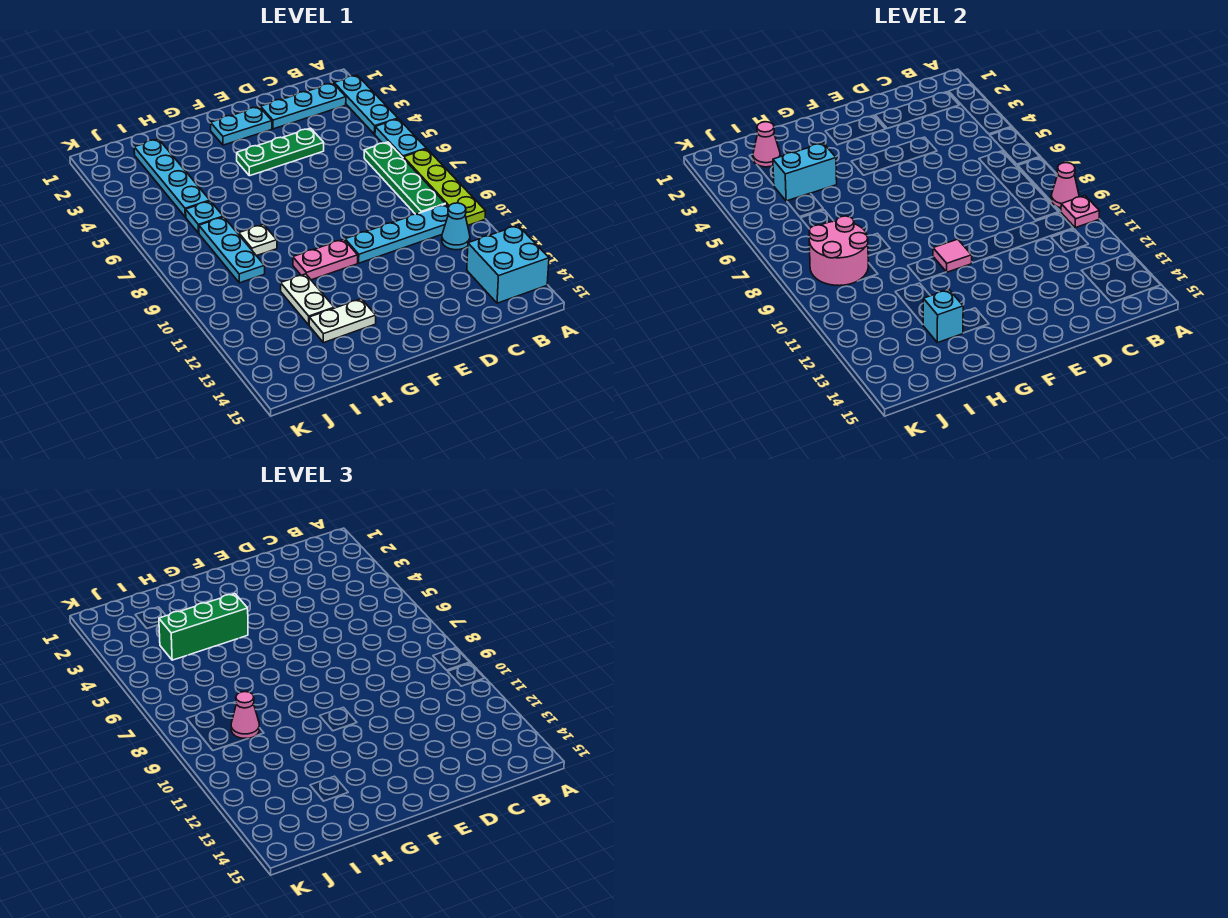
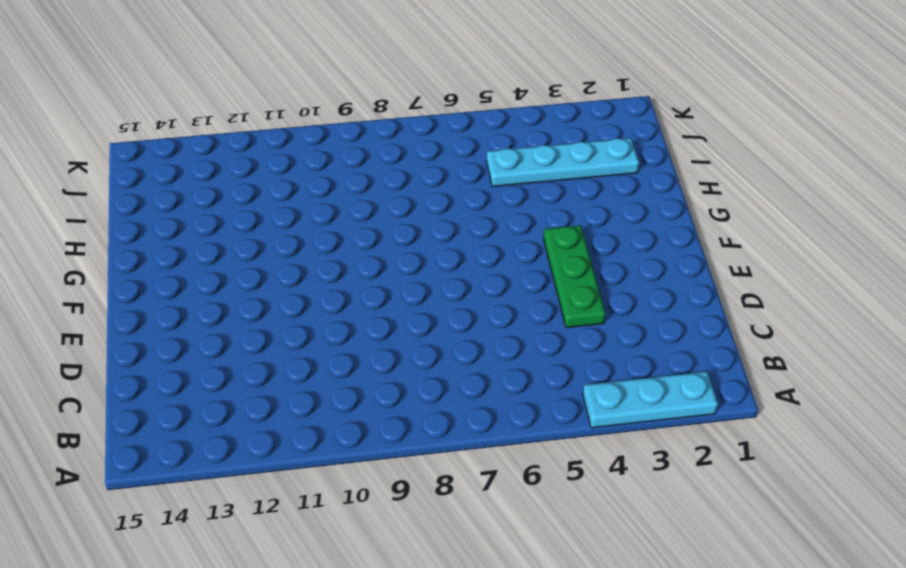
none -> cyan 1x2 plate [375,119,426,157]
none -> lime 1x4 plate [403,149,485,225]
none -> cyan 2x2 brick [467,225,549,303]

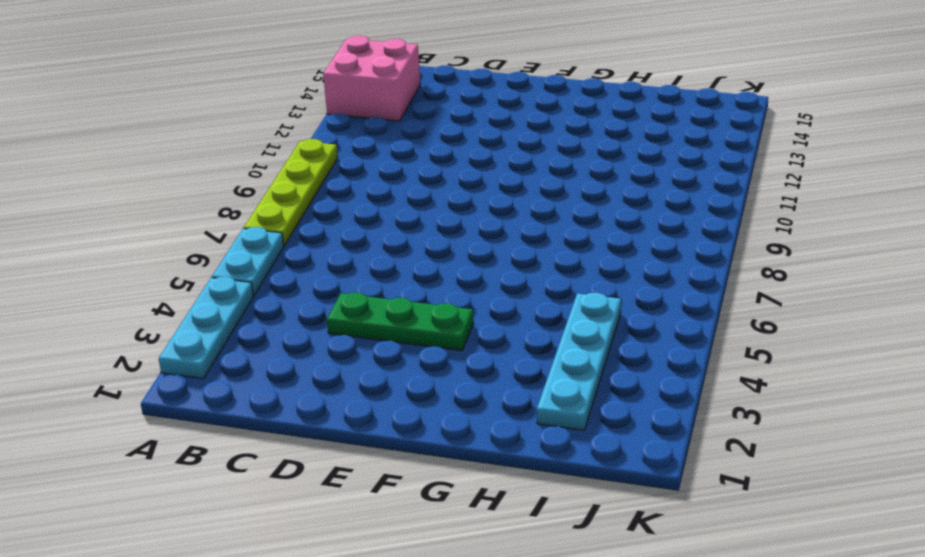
pink 2x2 brick [323,36,420,121] -> cyan 2x2 brick [467,225,549,303]
none -> cyan 1x3 plate [260,83,346,129]
none -> green 1x4 plate [364,142,445,214]
none -> cyan 1x4 plate [345,204,449,263]

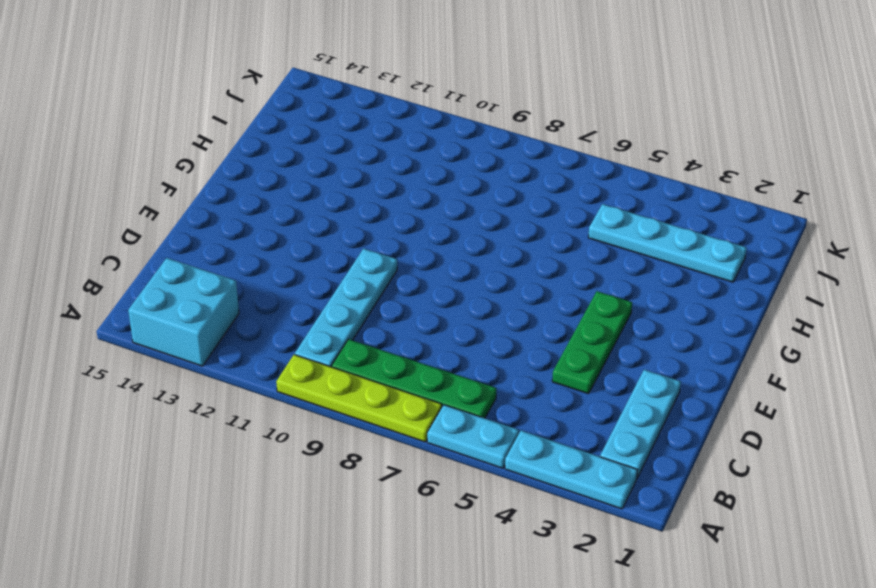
none -> cyan 1x1 cone [442,203,470,250]
none -> cyan 1x2 plate [211,107,272,145]
none -> pink 1x2 plate [293,239,358,280]

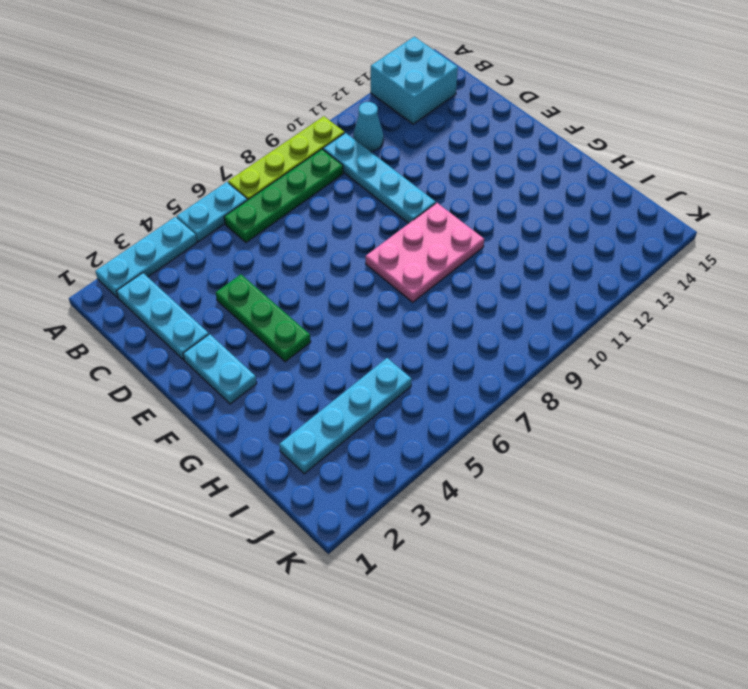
pink 2x3 plate [366,203,484,302] -> pink 1x2 plate [293,239,358,280]
none -> white 1x2 plate [309,299,376,343]
none -> white 1x1 plate [239,224,277,256]
none -> white 1x2 plate [281,274,334,325]

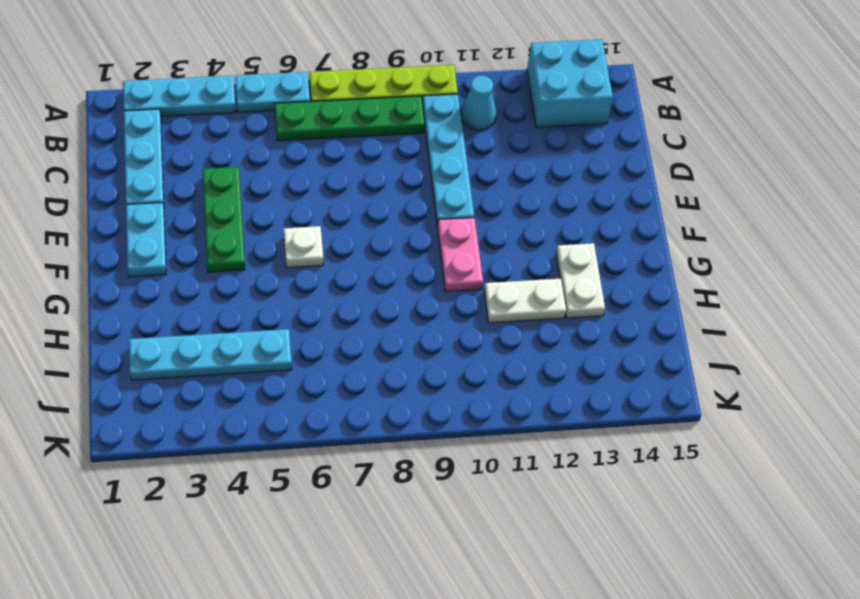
white 1x1 plate [284,226,323,268] -> white 1x1 plate moved to [239,224,277,256]
none -> cyan 1x1 plate [186,201,223,233]
none -> cyan 1x3 plate [199,217,265,283]
none -> pink 1x1 cone [1051,163,1079,208]

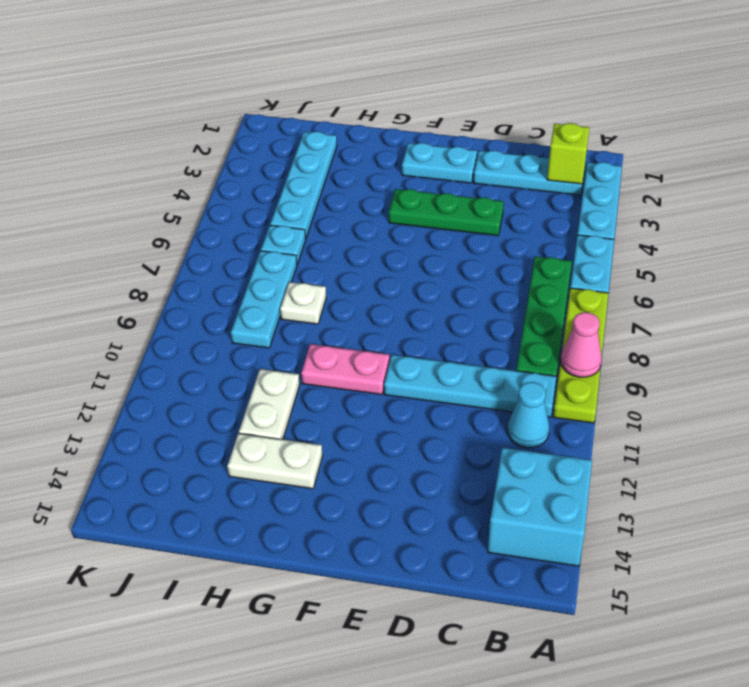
lime 1x1 brick [547,123,589,184] -> none
none -> pink 1x1 plate [1061,196,1099,228]
none -> pink 1x1 tile [933,239,972,272]
none -> cyan 1x2 brick [773,143,837,201]

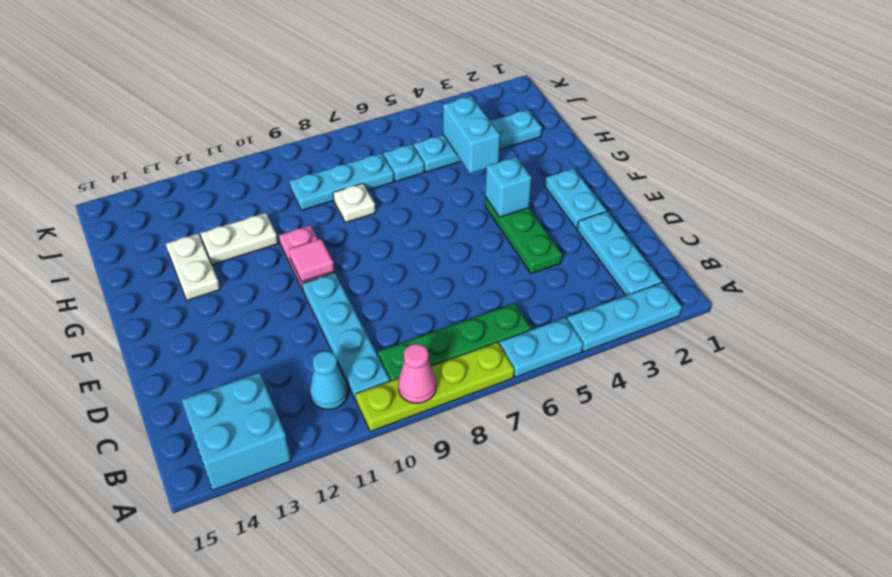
cyan 1x1 brick [485,157,532,217] -> cyan 1x1 brick moved to [923,290,963,343]
none -> pink 1x1 plate [1061,196,1099,228]
none -> pink 1x1 cone [753,122,780,167]
none -> pink 2x2 round brick [809,216,868,286]

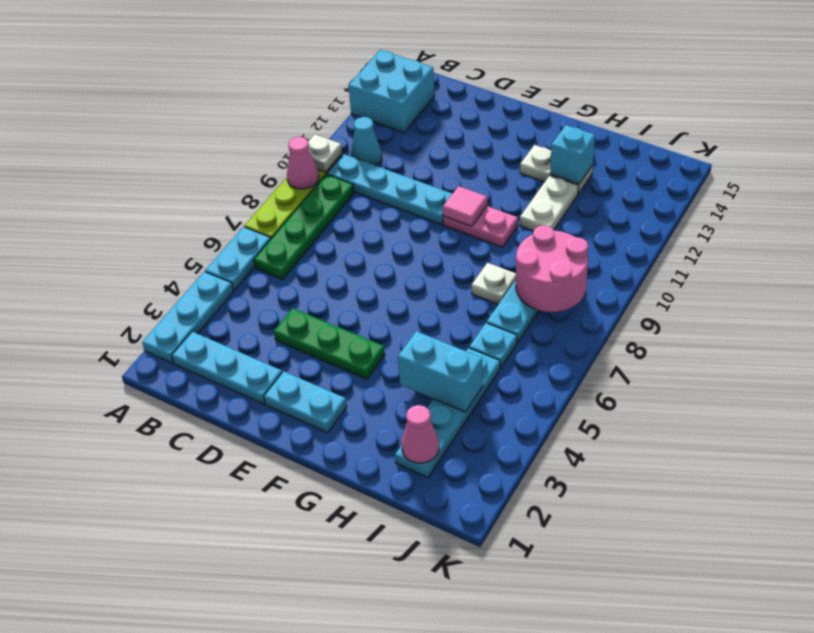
white 1x1 plate [308,135,342,172] -> pink 1x1 plate [1061,196,1099,228]
none -> green 1x3 brick [159,594,248,660]
none -> pink 1x1 cone [231,692,259,738]

